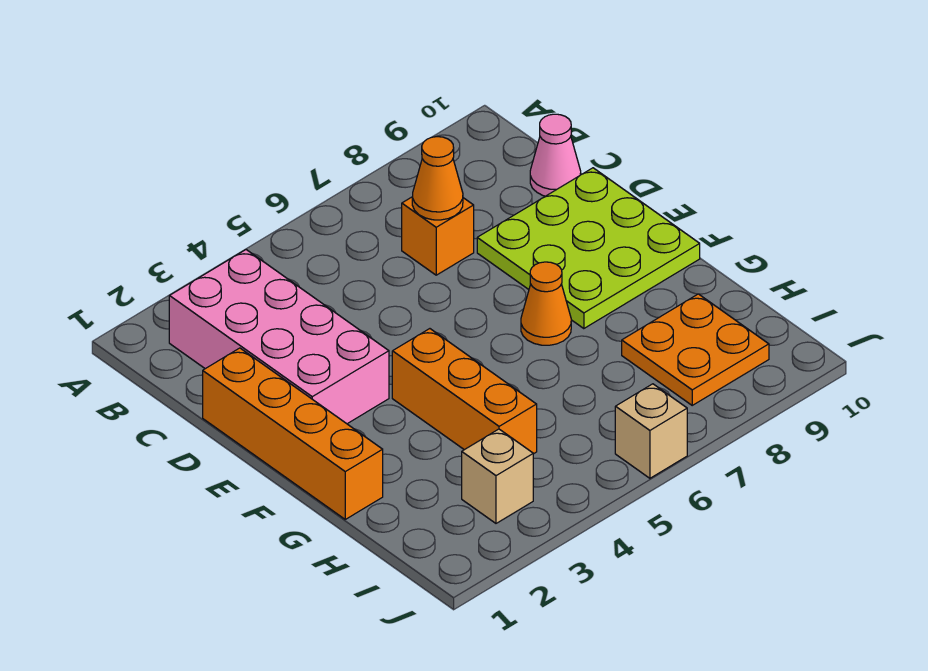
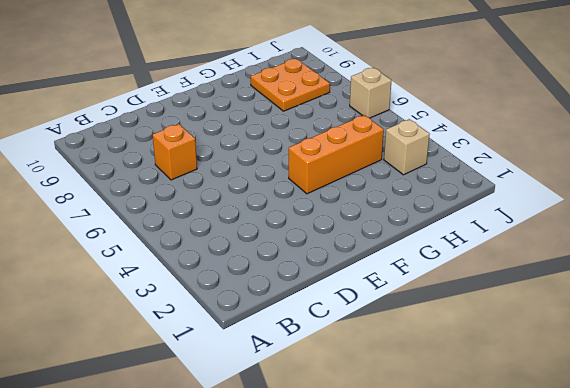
none -> pink 2x4 brick [169,250,389,424]
none -> pink 1x1 cone [530,114,581,196]

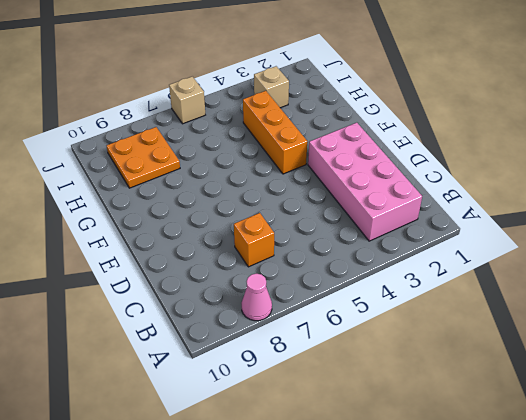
pink 1x1 cone [242,274,272,321] -> pink 1x1 cone moved to [530,114,581,196]
none -> orange 1x4 brick [203,348,383,519]
none -> lime 3x3 plate [477,168,700,329]

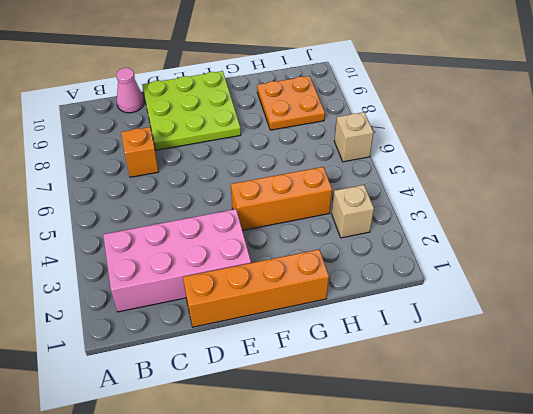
none -> orange 1x1 cone [521,262,571,345]
none -> orange 1x1 cone [412,137,463,220]

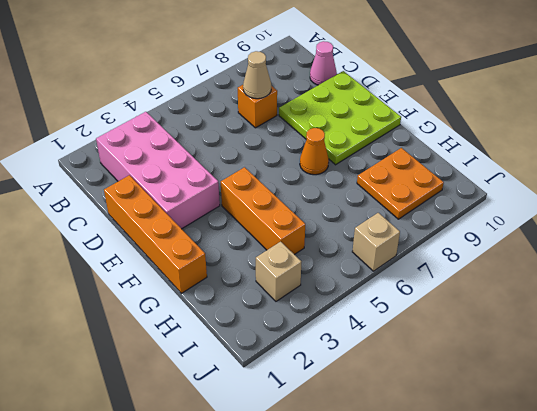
tan 1x1 cone [243,51,271,99] -> orange 1x1 cone [412,137,463,220]

